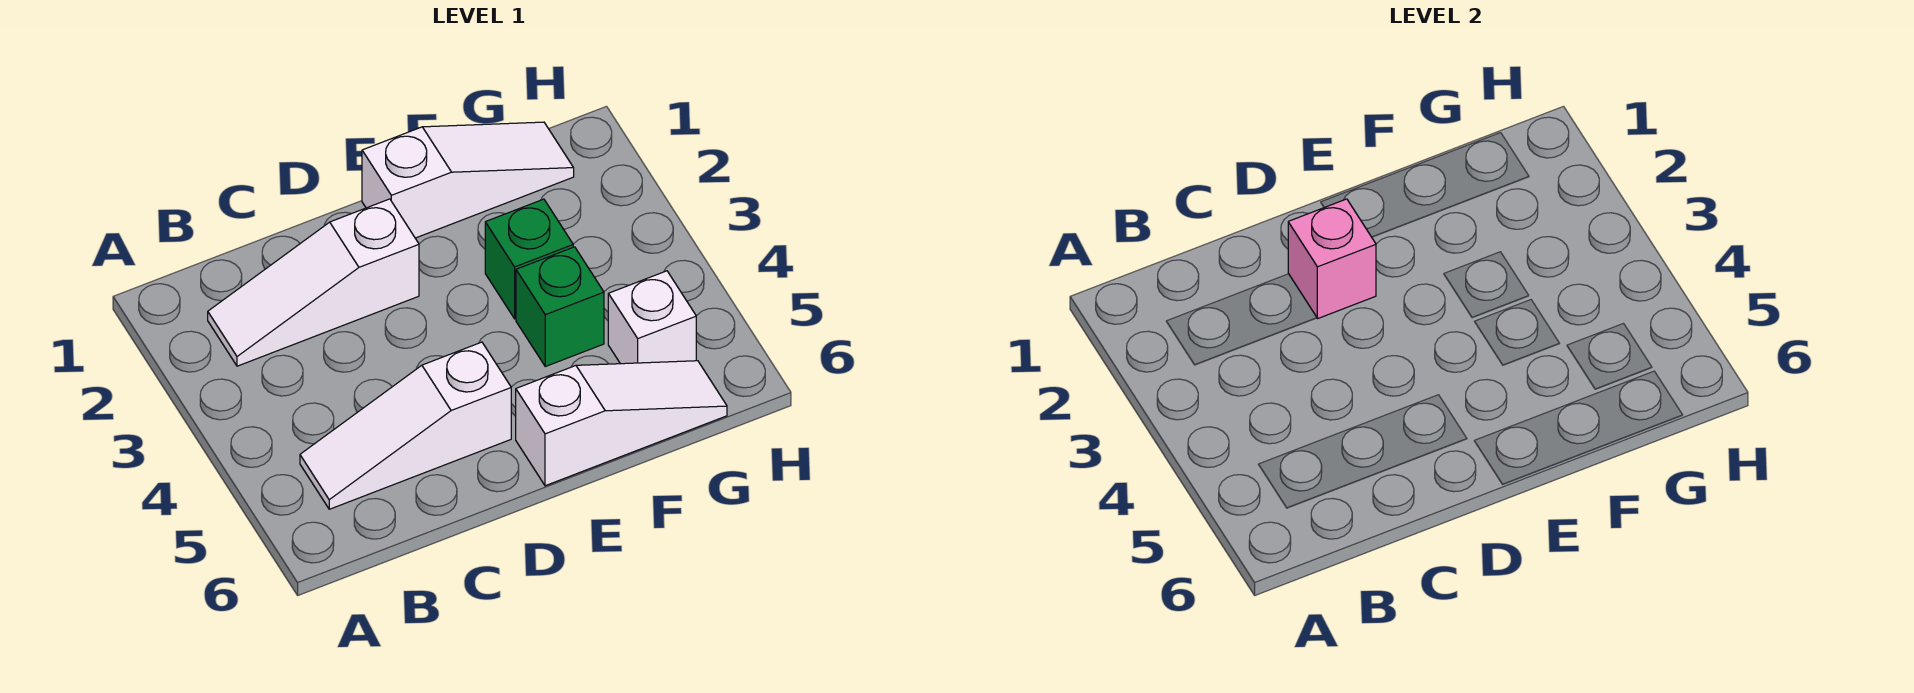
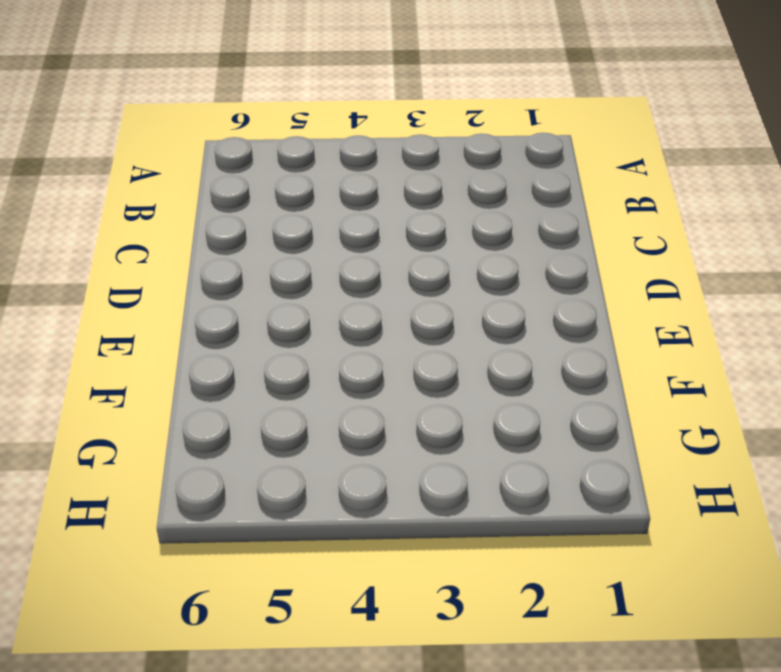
none -> white 1x3 slope [208,199,419,366]
none -> white 1x3 slope [300,342,511,509]

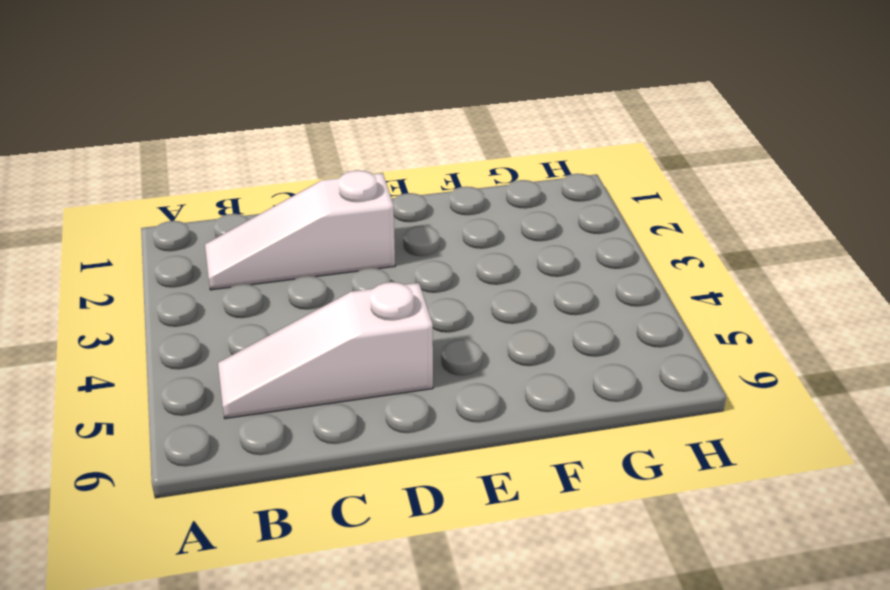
none -> white 1x3 slope [362,122,574,238]
none -> white 1x3 slope [516,361,727,486]

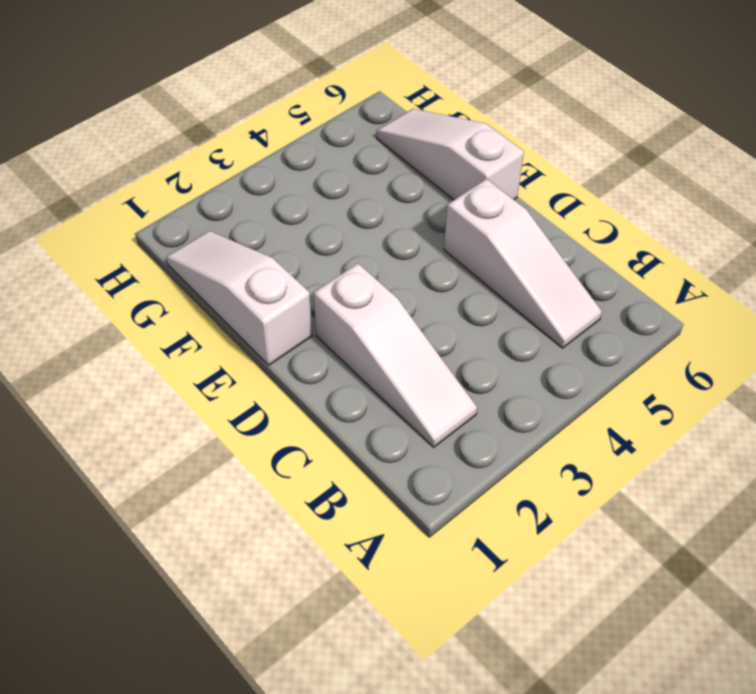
none -> green 1x1 brick [485,199,573,319]
none -> green 1x1 brick [516,247,604,366]

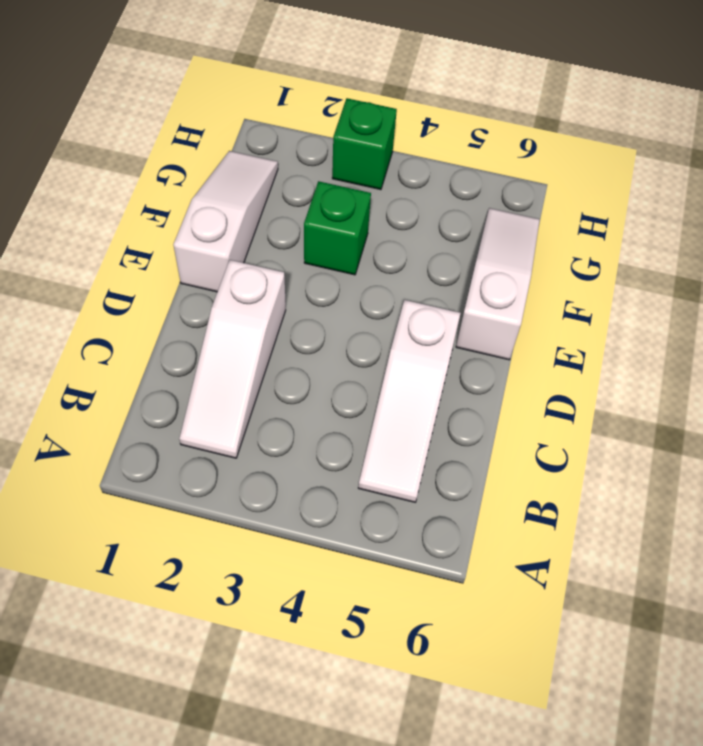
green 1x1 brick [332,98,397,190] -> green 1x1 brick moved to [516,247,604,366]
none -> white 1x1 brick [608,271,696,364]
none -> pink 1x1 brick [1288,199,1376,319]

